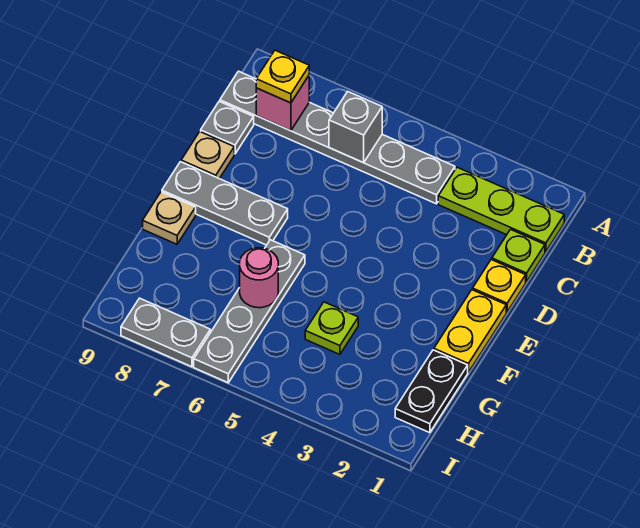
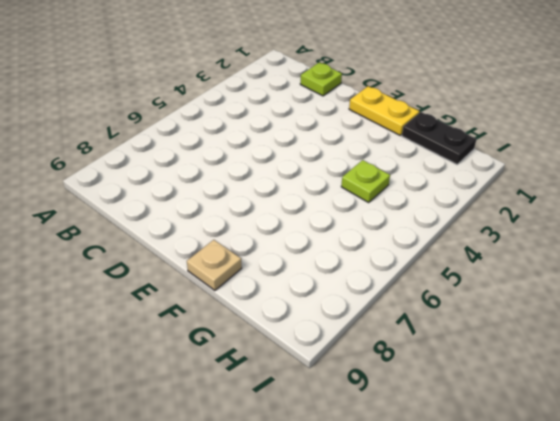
none -> lime 1x3 plate [438,167,564,252]
none -> grey 1x6 plate [220,71,455,204]
none -> grey 1x1 plate [201,102,254,154]

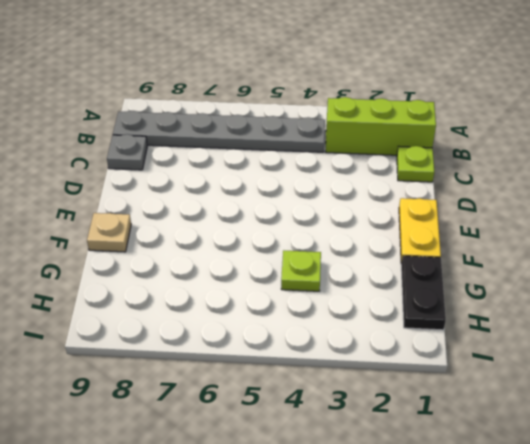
lime 1x3 brick [326,97,436,155] -> lime 1x3 plate [438,167,564,252]
none -> yellow 1x1 plate [473,260,526,312]
none -> tan 1x1 plate [181,132,234,179]
none -> grey 1x3 plate [162,162,288,245]

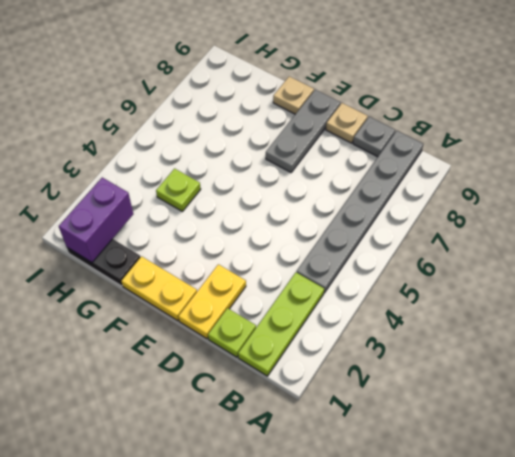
yellow 1x2 plate [179,264,246,339] -> yellow 1x1 plate [473,260,526,312]
purple 1x2 brick [59,178,133,262] -> none
none -> grey 1x4 plate [194,240,305,383]
none -> grey 1x2 plate [121,298,210,367]
none -> grey 1x1 brick [329,92,382,163]

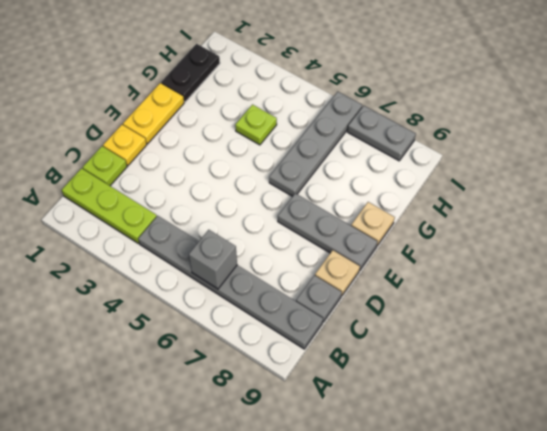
none -> pink 1x1 brick [256,76,309,131]
none -> pink 1x1 round brick [240,248,278,308]
none -> yellow 1x1 plate [256,50,309,103]

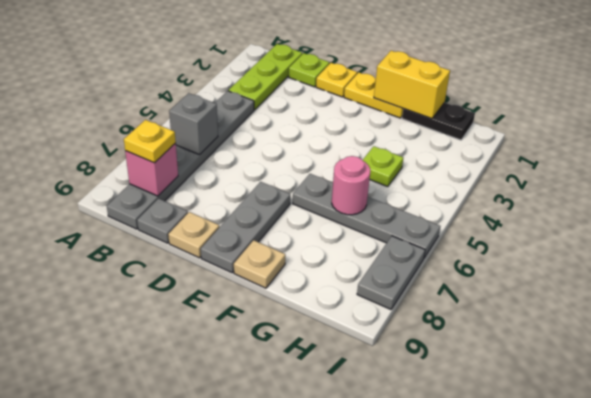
yellow 1x2 brick [374,51,450,119] -> none

